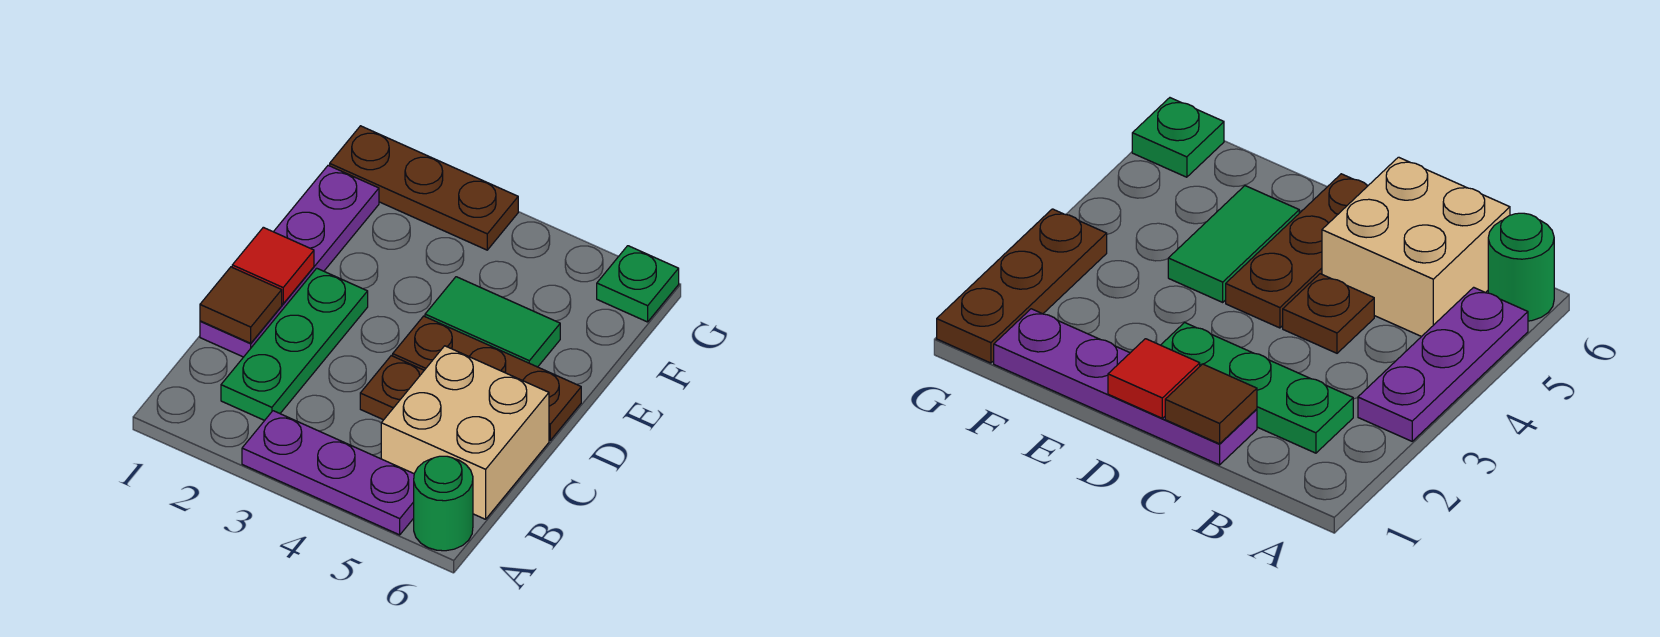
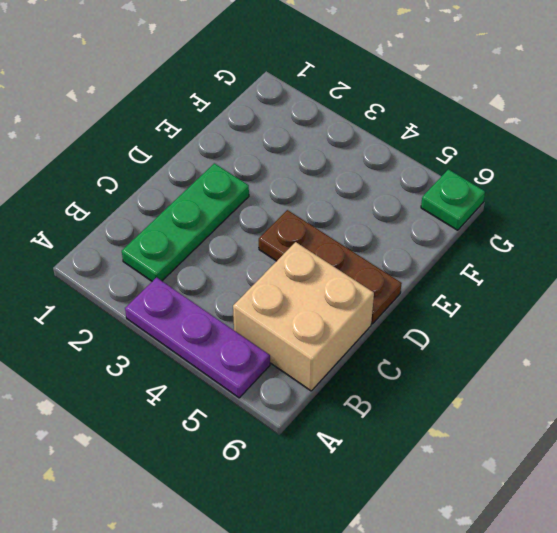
none -> green 1x1 round brick [414,456,473,551]
none -> purple 1x4 plate [200,165,379,357]
none -> brown 1x1 plate [360,356,424,420]

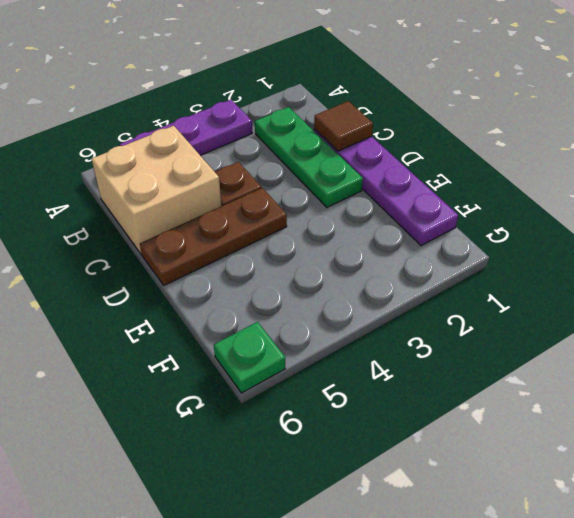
none -> green 1x1 round brick [414,456,473,551]
none -> green 1x2 tile [425,277,560,367]
none -> brown 1x3 plate [330,126,518,250]

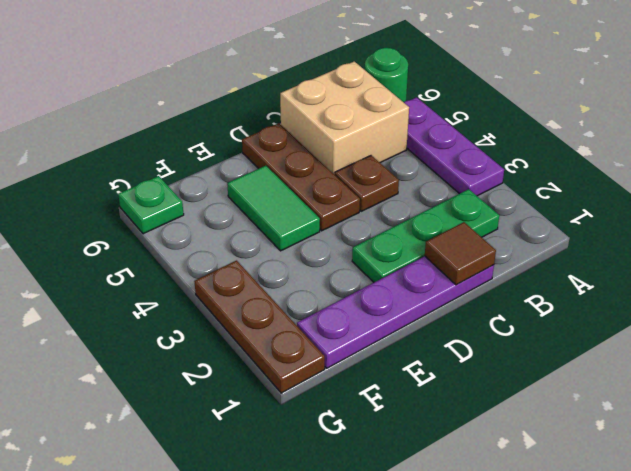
none -> red 1x1 tile [232,227,314,304]

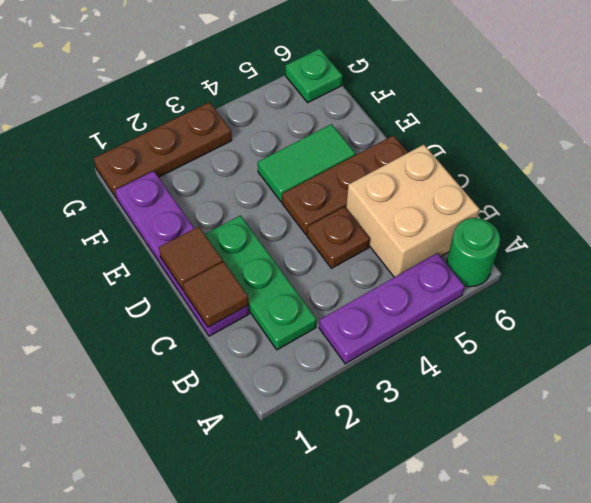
brown 1x1 tile [159,227,223,291] -> red 1x1 tile [232,227,314,304]

